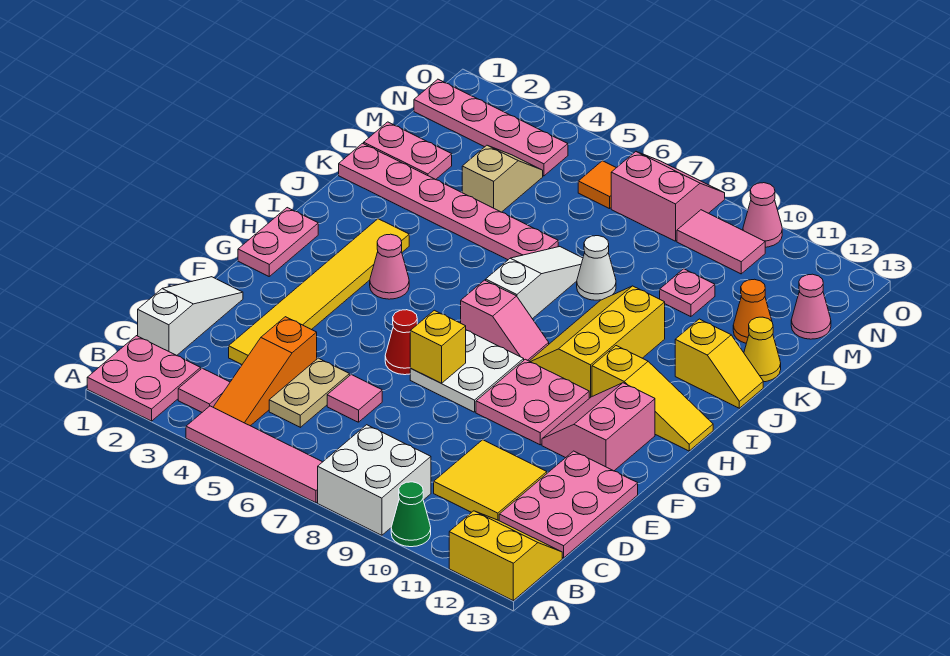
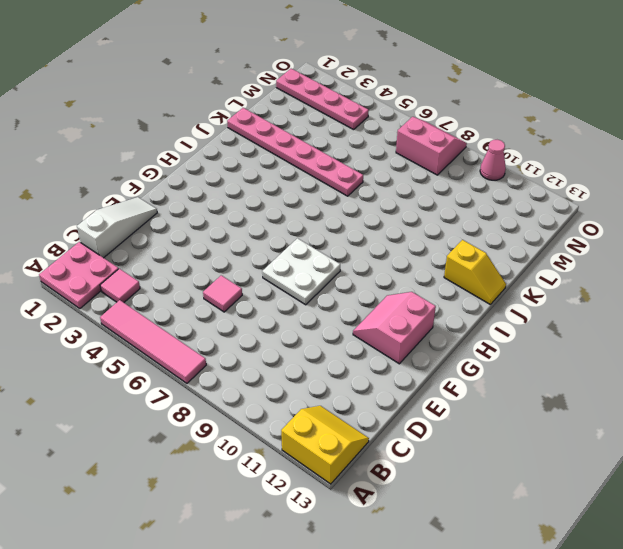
none -> white 2x2 brick [318,425,431,535]
none -> green 1x1 cone [391,482,431,547]
none -> orange 1x3 slope [213,317,317,426]
none -> tan 1x2 plate [269,358,350,427]

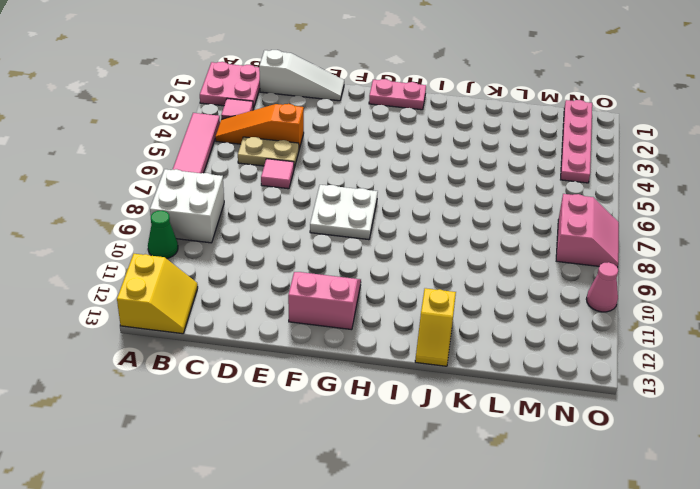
none -> yellow 2x2 tile [434,440,547,520]
none -> pink 2x3 plate [499,451,638,558]
none -> yellow 1x6 tile [229,219,409,364]
none -> red 1x1 cone [385,310,417,375]

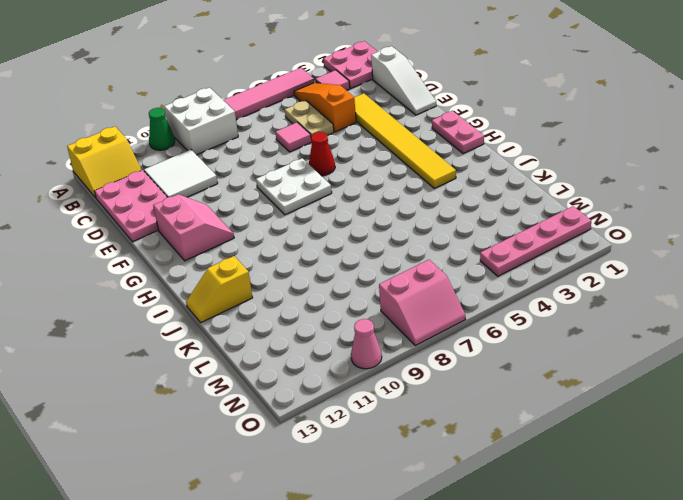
white 2x2 tile [144,149,218,197] -> yellow 2x2 tile [434,440,547,520]
none -> pink 2x2 plate [476,359,589,445]
none -> pink 1x1 cone [370,234,409,299]
none -> pink 1x2 slope [461,280,549,361]
none -> yellow 2x3 slope [530,286,665,398]

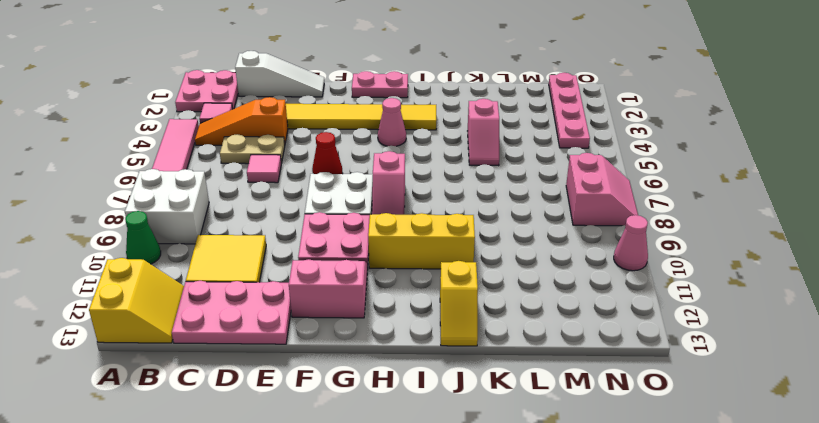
pink 1x2 slope [468,99,499,166] -> pink 1x6 plate [339,143,558,260]
none -> yellow 1x3 slope [592,346,713,451]
none -> white 1x3 slope [486,247,583,319]
none -> white 1x1 cone [577,236,616,300]
none -> yellow 1x1 cone [744,317,781,382]

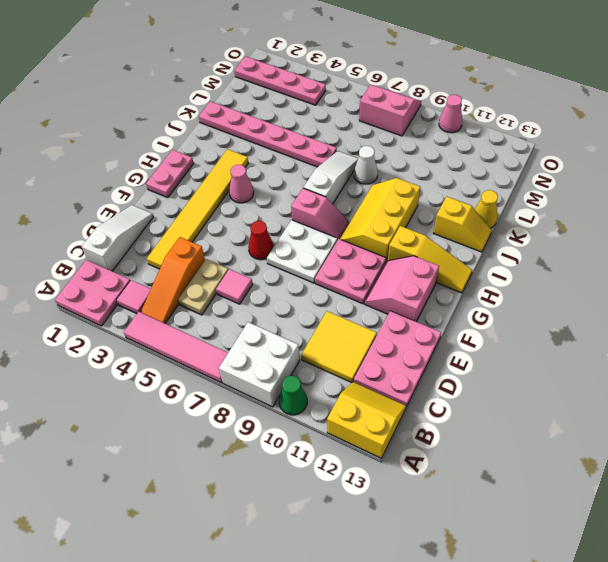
none -> pink 1x2 plate [364,122,452,180]
none -> tan 1x2 slope [462,145,543,212]
none -> pink 1x1 plate [660,269,715,317]
none -> orange 1x1 cone [733,279,772,343]

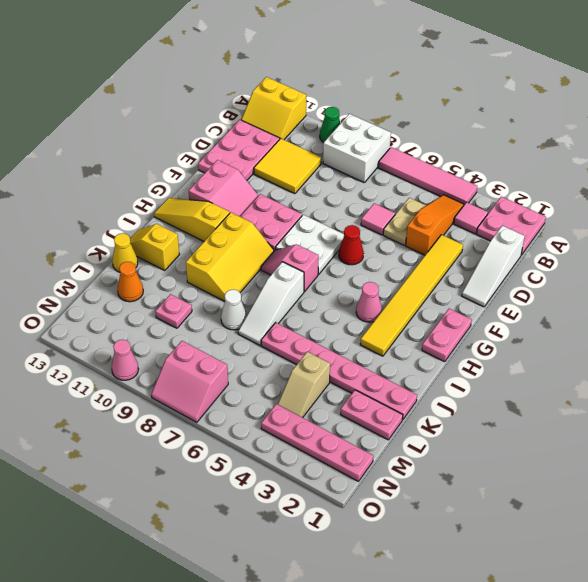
none -> pink 1x1 cone [791,274,831,339]
none -> orange 1x1 tile [578,161,616,209]
none -> pink 1x2 tile [677,210,765,274]
none -> yellow 1x1 brick [410,310,466,383]

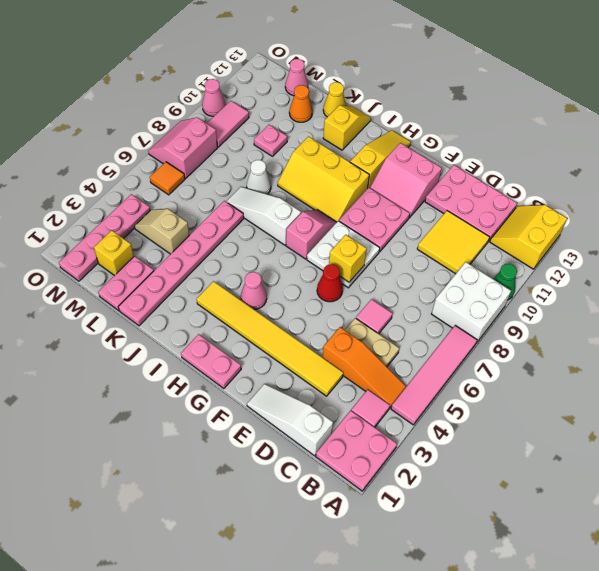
yellow 1x1 brick [94,230,134,276] -> none

